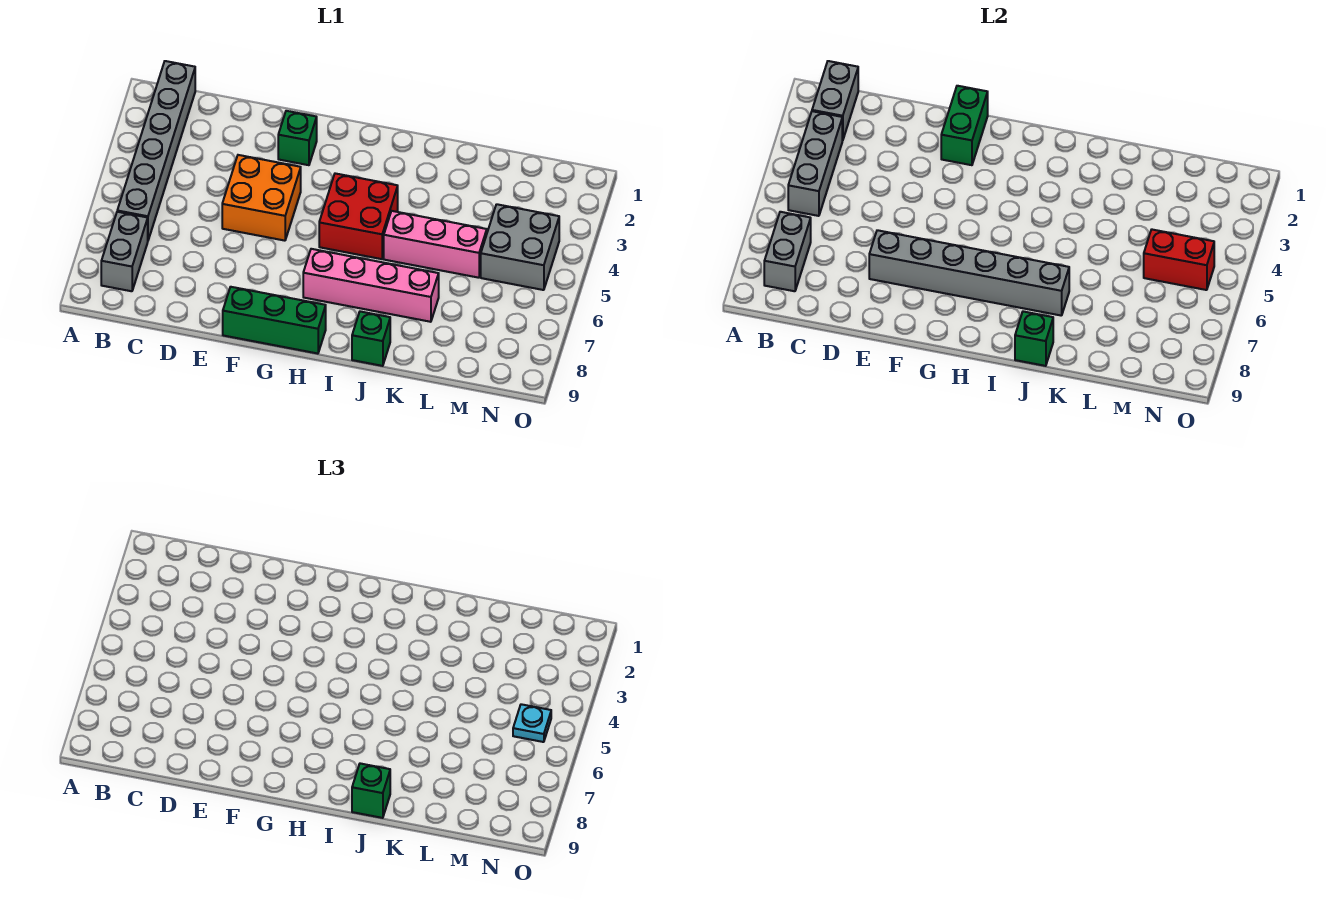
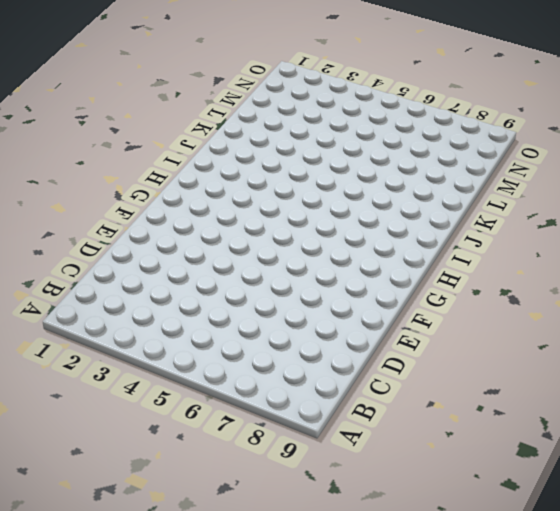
none -> grey 1x6 brick [117,61,195,240]
none -> grey 1x2 brick [101,212,148,291]
none -> orange 2x2 brick [222,155,301,241]

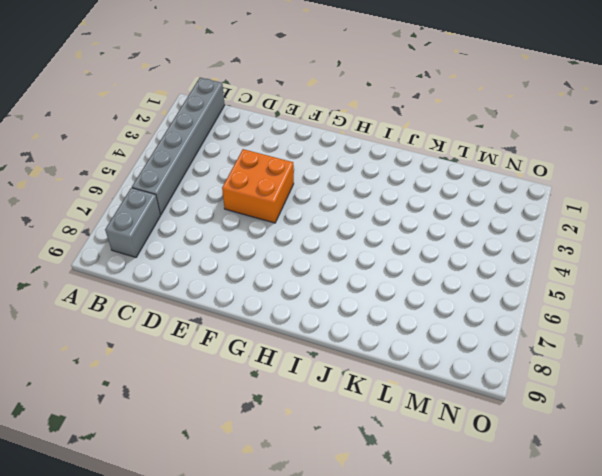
none -> green 1x1 brick [278,111,317,165]
none -> green 1x3 brick [223,287,326,354]
none -> red 2x2 brick [319,173,398,259]

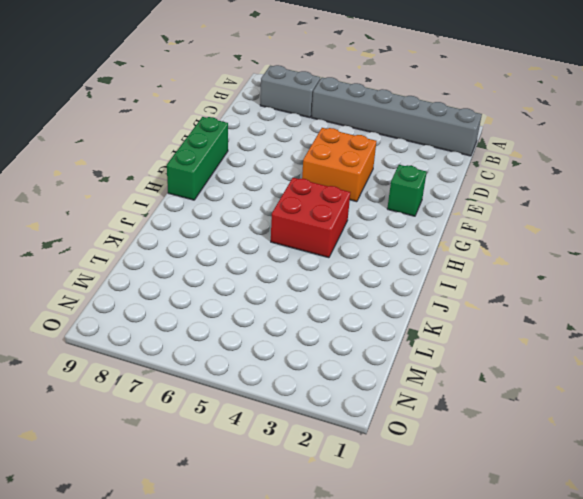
none -> pink 1x4 brick [303,249,439,322]
none -> pink 1x3 brick [384,211,487,278]
none -> green 1x1 brick [352,311,390,366]

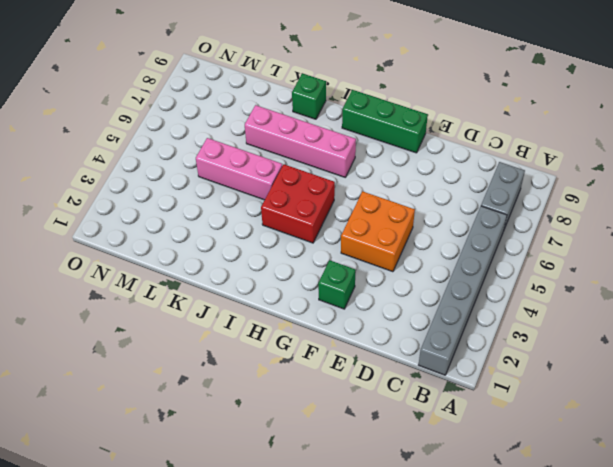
none -> grey 2x2 brick [481,204,559,290]
none -> grey 1x2 brick [812,61,858,141]
none -> grey 1x3 brick [788,111,842,216]

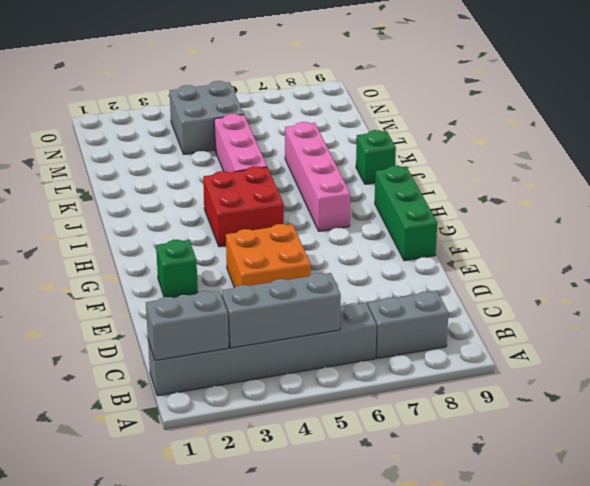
none -> grey 1x2 brick [764,212,811,291]
none -> grey 1x6 brick [869,230,1069,316]
none -> green 1x2 brick [941,86,988,165]

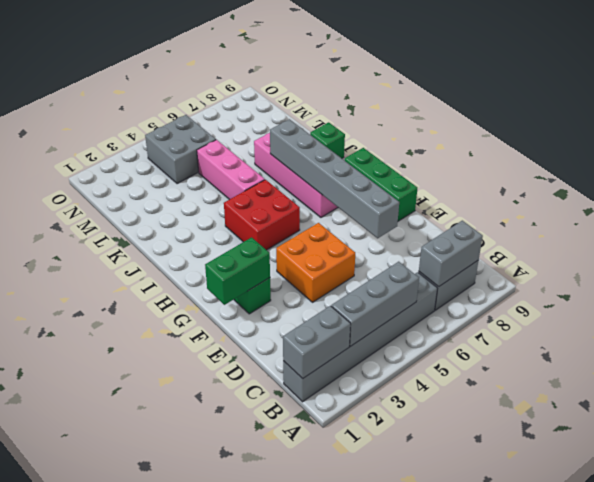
none -> green 1x1 brick [1015,311,1053,366]
none -> red 1x2 brick [1144,230,1214,290]
none -> green 1x1 brick [352,763,390,818]

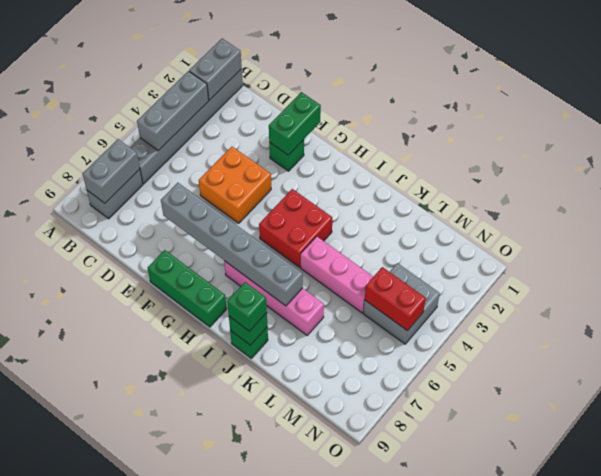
none -> cyan 1x1 plate [513,704,551,742]

